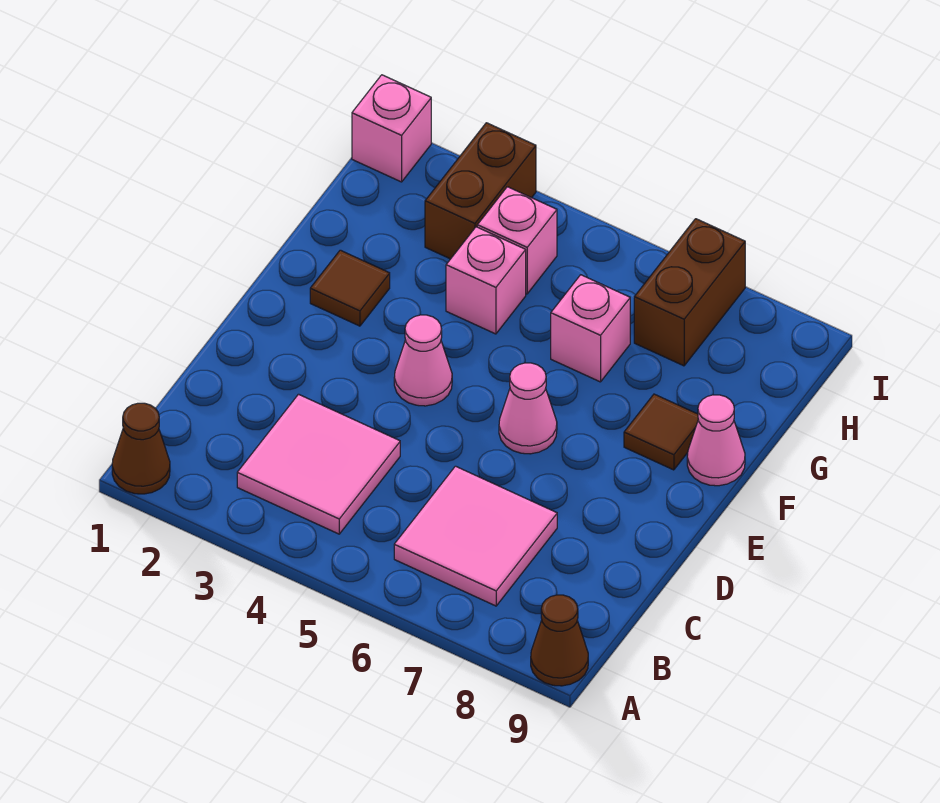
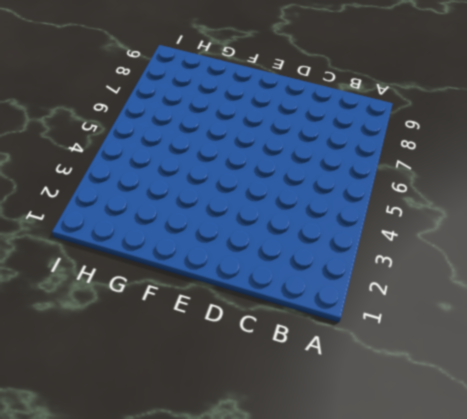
none -> brown 1x1 cone [112,403,170,494]
none -> brown 1x1 cone [531,595,588,686]
none -> pink 2x2 tile [237,394,400,534]

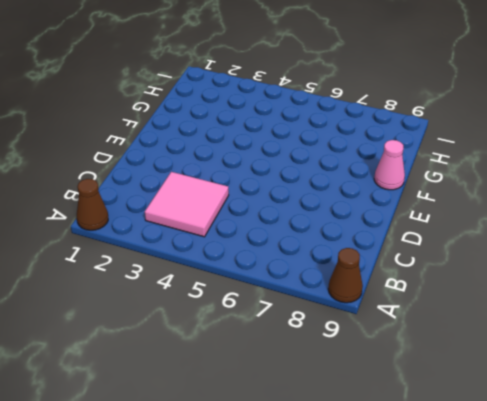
none -> pink 2x2 tile [394,466,557,606]
none -> pink 1x1 cone [394,315,452,406]
none -> pink 1x1 cone [499,363,557,454]

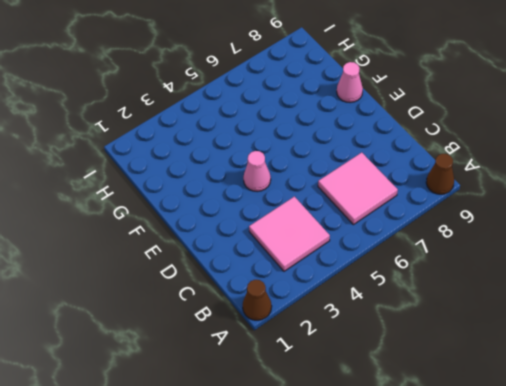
none -> pink 1x1 cone [499,363,557,454]
none -> brown 1x1 tile [310,250,390,326]
none -> brown 1x1 tile [624,394,698,470]

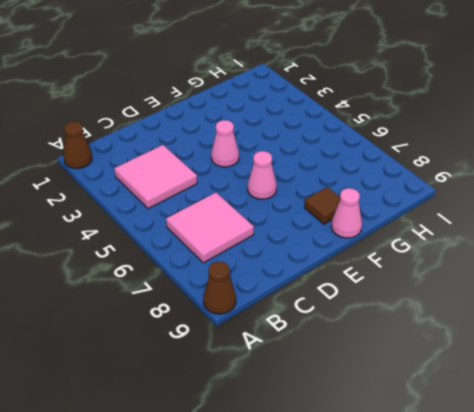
none -> brown 1x1 tile [310,250,390,326]
none -> pink 1x1 brick [446,227,526,334]
none -> pink 1x1 brick [551,275,630,382]

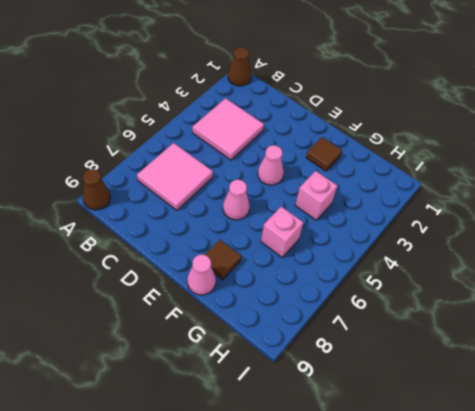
none -> brown 1x2 brick [425,123,536,259]
none -> pink 1x1 brick [477,187,557,294]
none -> brown 1x2 brick [634,219,745,366]

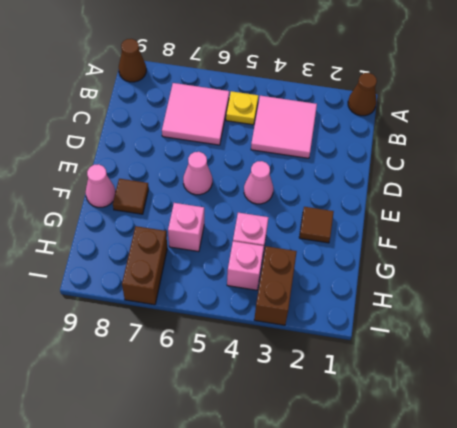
yellow 1x1 plate [226,91,258,125] -> none
none -> pink 1x1 brick [352,75,431,182]

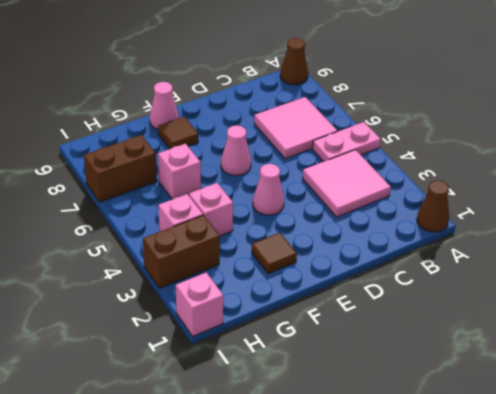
pink 1x2 plate [313,122,381,162] -> none

